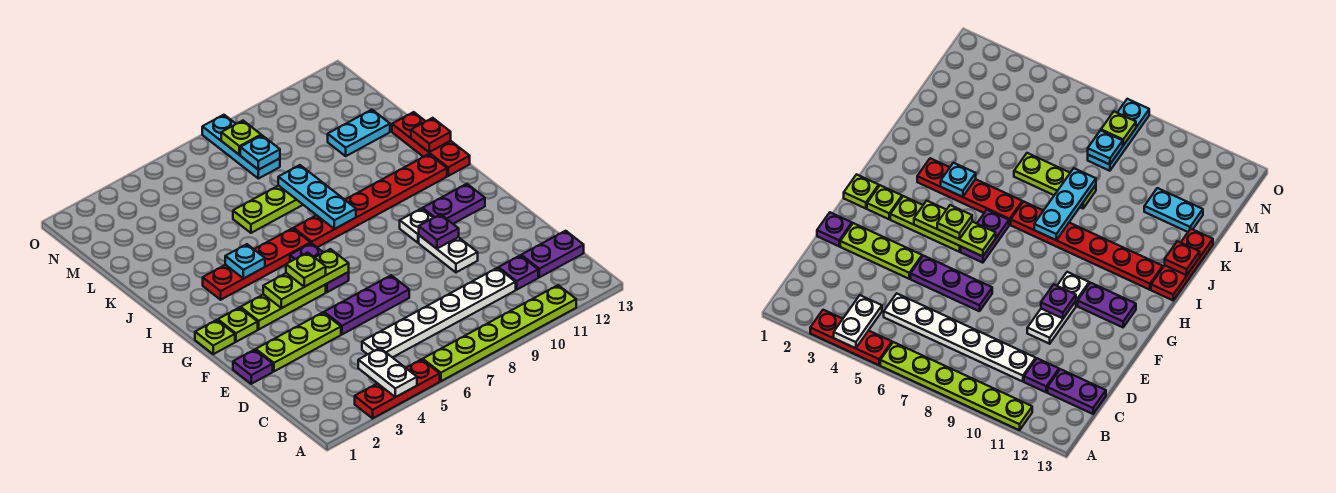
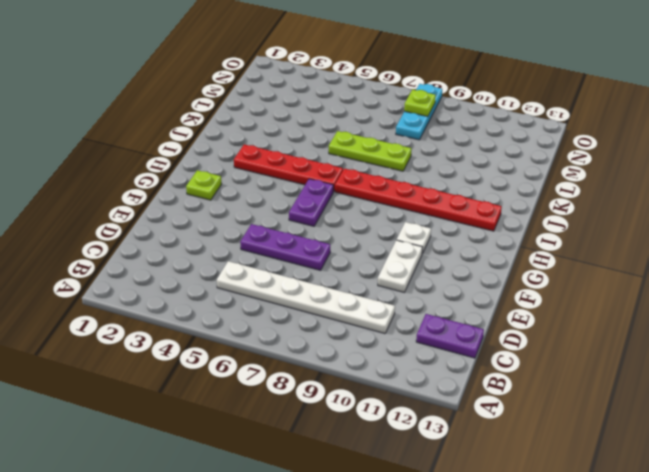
none -> red 1x3 plate [355,359,440,418]
none -> lime 1x6 plate [423,285,576,381]
none -> purple 1x1 plate [499,255,538,290]
none -> purple 1x1 plate [233,350,273,384]

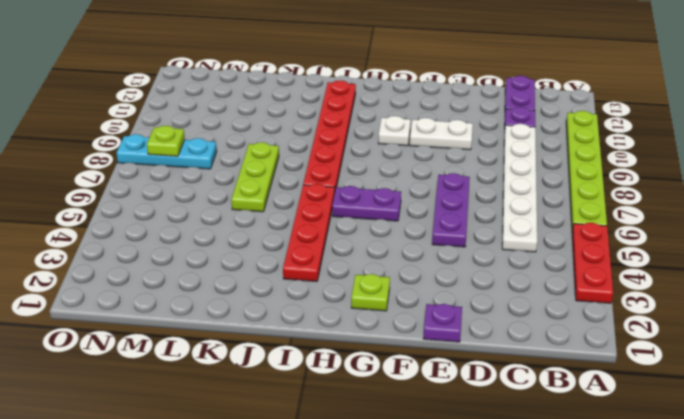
none -> lime 1x3 plate [256,312,341,371]
none -> lime 1x1 plate [195,320,235,354]
none -> lime 1x3 plate [241,285,326,329]
none -> purple 1x2 plate [423,184,485,224]

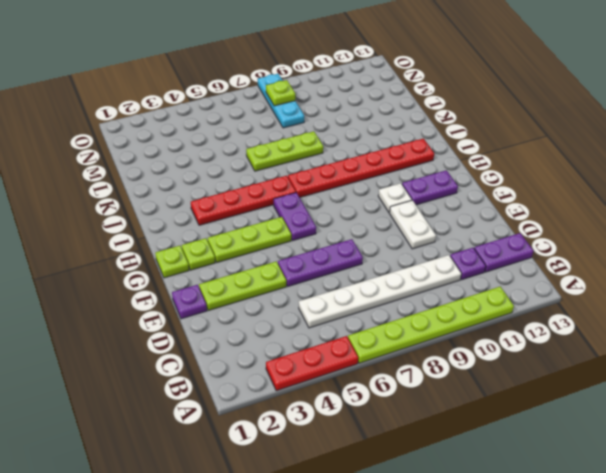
none -> red 1x3 plate [392,112,470,176]
none -> cyan 1x2 plate [328,110,390,156]
none -> white 1x2 plate [358,348,417,397]
none -> purple 1x1 plate [419,214,459,249]

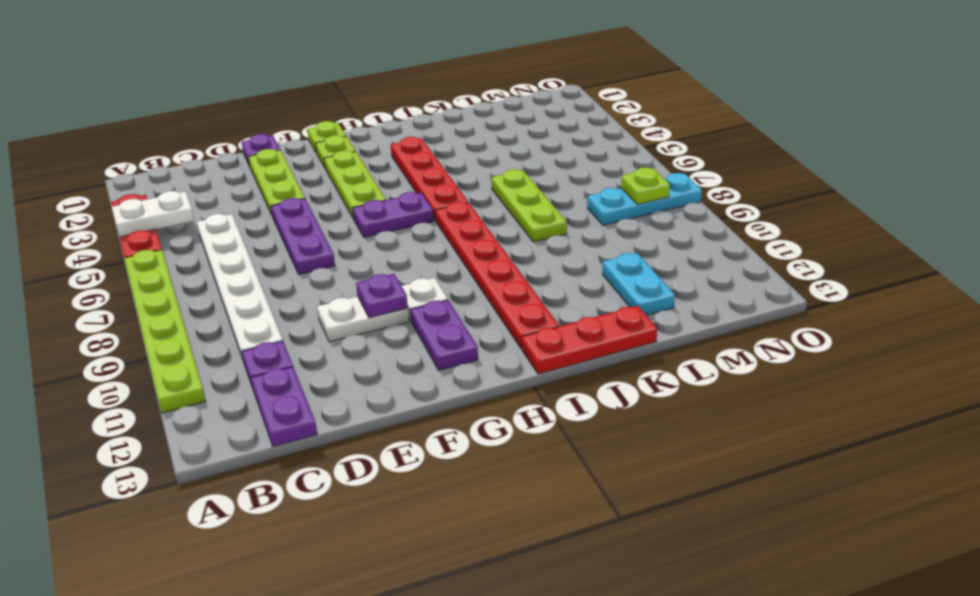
none -> lime 1x3 plate [263,249,349,308]
none -> cyan 1x1 plate [225,244,265,278]
none -> cyan 1x3 plate [278,165,356,229]
none -> red 1x1 plate [411,118,451,152]

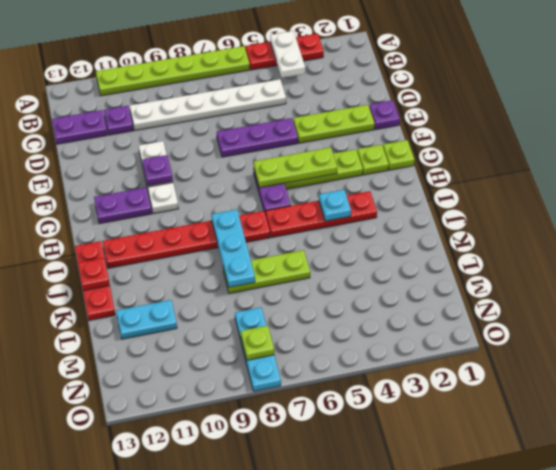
none -> cyan 1x1 plate [240,135,280,170]
none -> lime 1x1 plate [286,252,326,287]

